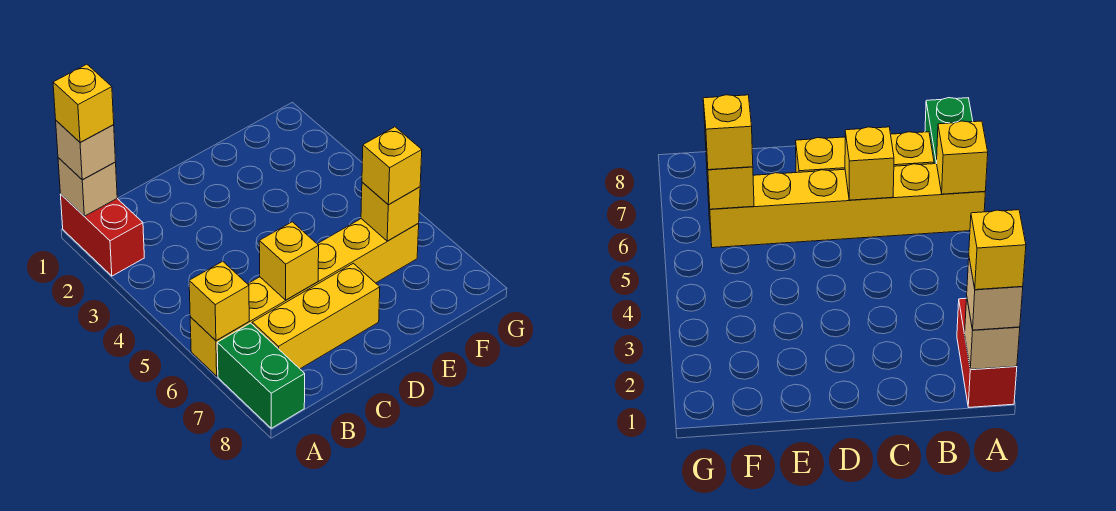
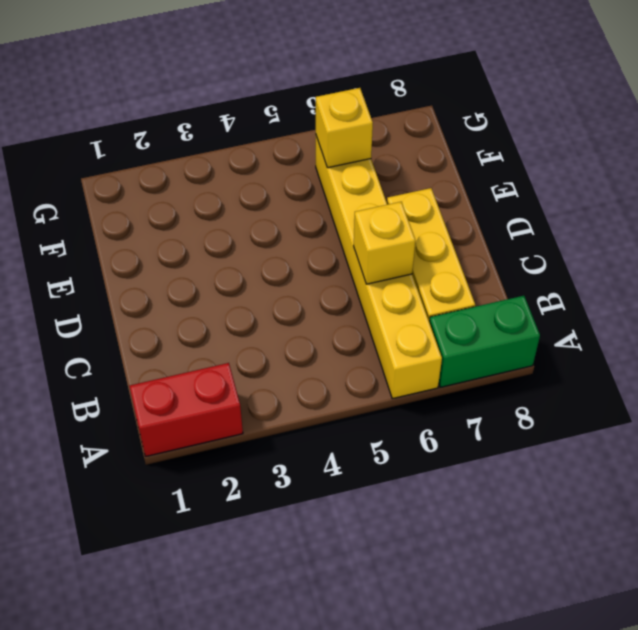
none -> tan 1x1 brick [58,158,117,216]
none -> yellow 1x1 brick [189,261,249,341]

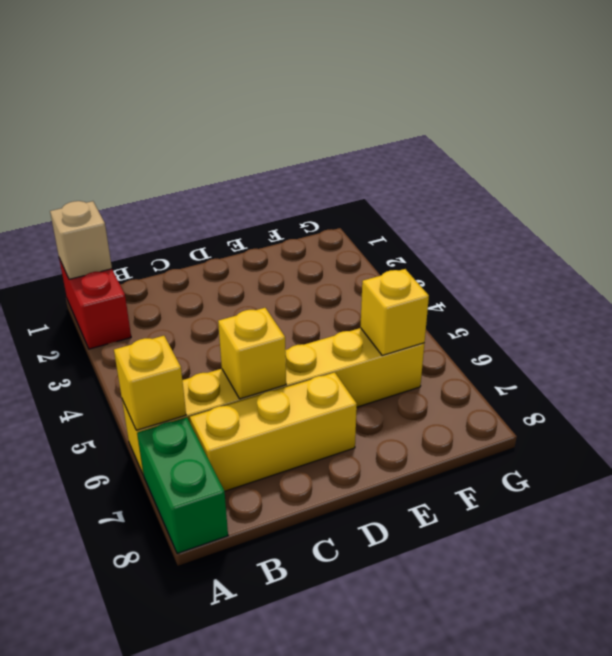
none -> tan 1x1 brick [56,121,116,180]
none -> yellow 1x1 brick [362,127,422,205]

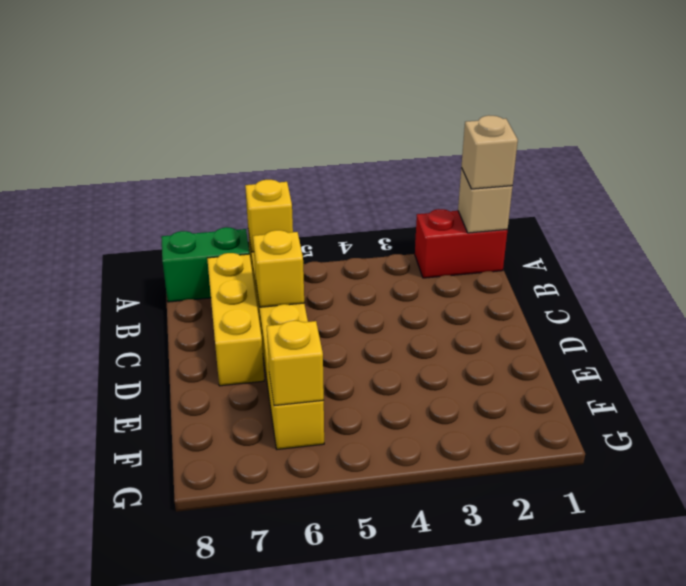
none -> yellow 1x1 brick [362,127,422,205]
none -> yellow 1x1 brick [53,64,114,142]

